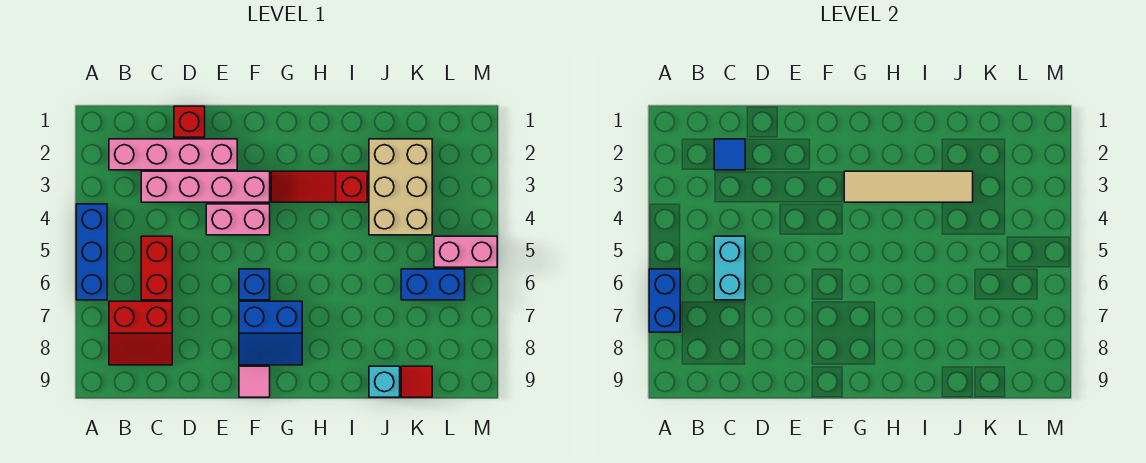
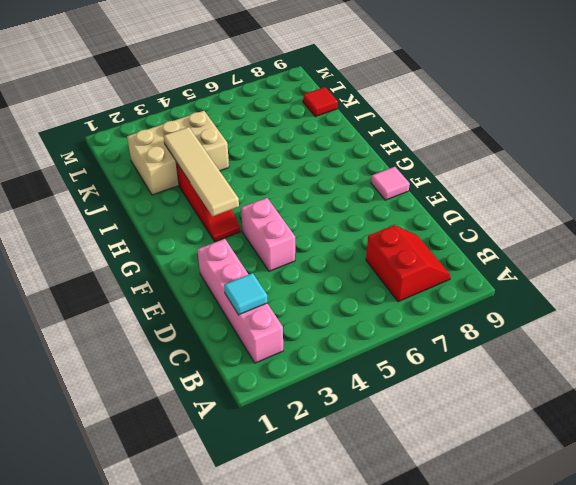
cyan 1x1 tile [224,273,267,315] -> blue 1x1 tile [714,139,745,170]
none -> blue 1x3 brick [76,204,107,300]
none -> pink 1x4 brick [141,171,270,202]
none -> red 1x2 brick [141,236,172,300]

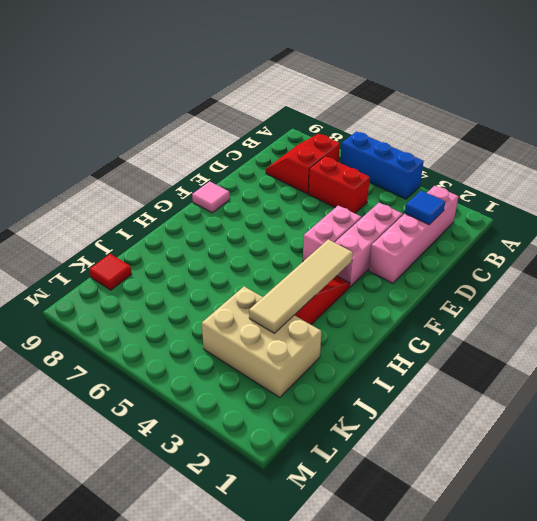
pink 1x3 brick [334,203,403,287] -> pink 1x4 brick [141,171,270,202]
none -> red 1x1 brick [174,106,205,137]
none -> blue 1x1 brick [239,269,270,300]
none -> blue 2x2 slope [239,301,302,365]

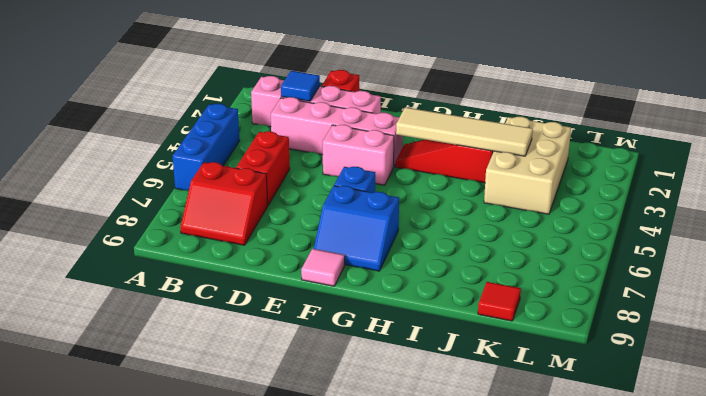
none -> cyan 1x1 brick [369,366,400,397]
none -> blue 1x2 brick [401,269,465,300]
none -> pink 1x2 brick [434,236,497,267]

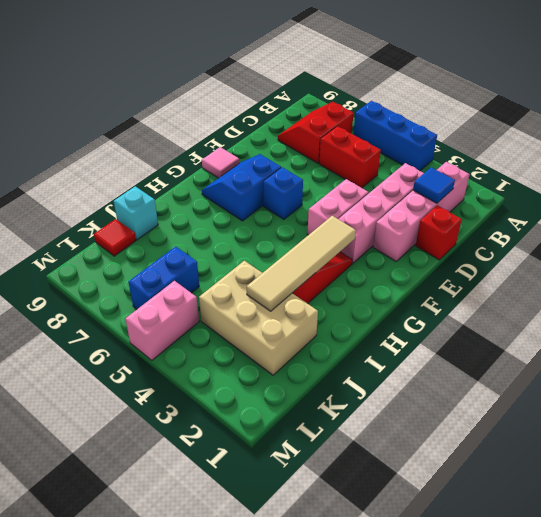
none -> blue 1x2 brick [649,269,680,332]
none -> cyan 1x2 brick [714,236,745,300]

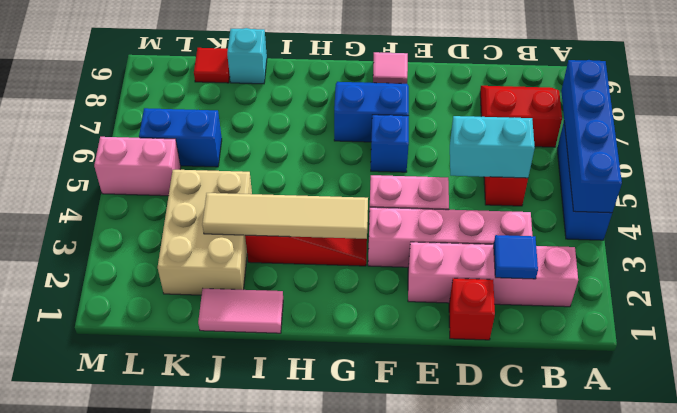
blue 1x4 brick [561,60,622,213] -> blue 1x2 brick [649,269,680,332]
cyan 1x2 brick [450,116,535,178] -> cyan 1x2 brick turned to [714,236,745,300]
pink 1x2 tile [198,289,283,333] -> none

